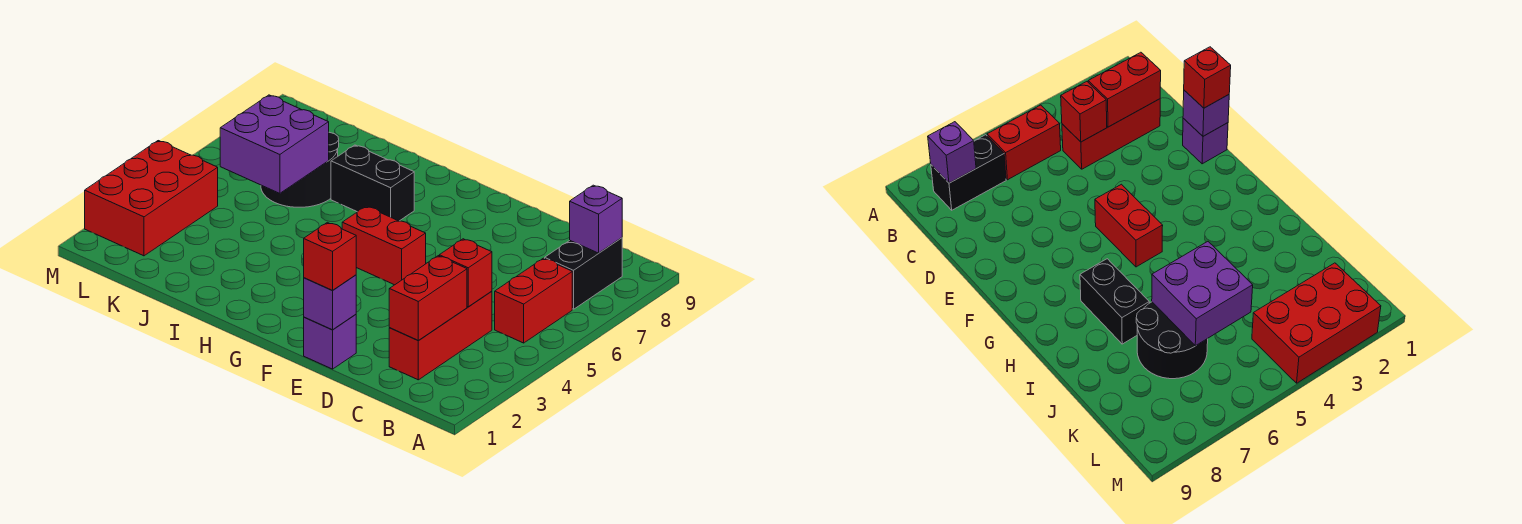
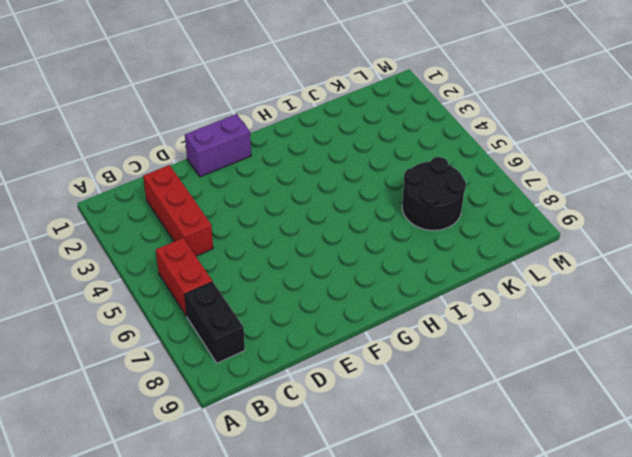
purple 1x2 brick [185,114,251,177] -> purple 1x1 brick [304,315,356,369]
none -> red 1x2 brick [342,206,426,285]
none -> black 1x2 brick [331,145,414,221]
none -> red 2x3 brick [85,141,218,256]

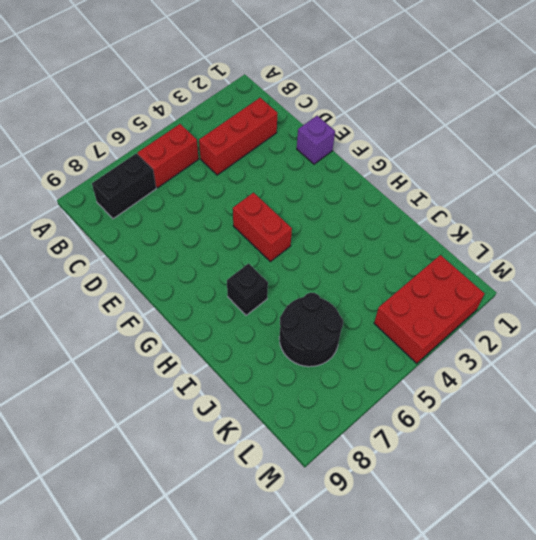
black 1x1 brick [227,263,268,315] -> black 1x2 brick [331,145,414,221]
none -> purple 1x1 brick [570,185,622,253]
none -> red 1x2 brick [389,256,467,340]
none -> red 1x1 brick [439,239,492,307]

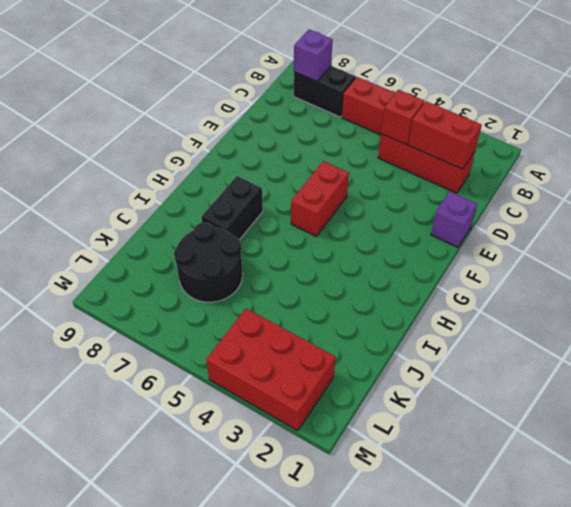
none -> purple 1x1 brick [304,275,356,330]
none -> purple 2x2 brick [220,95,329,193]
none -> red 1x1 brick [304,222,356,290]

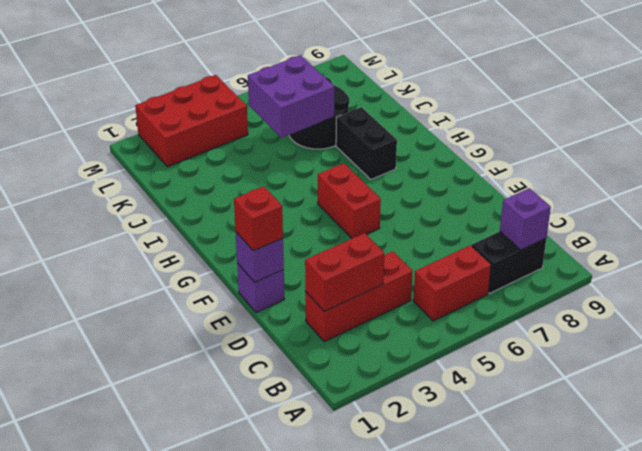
none -> red 1x1 brick [439,239,492,307]

